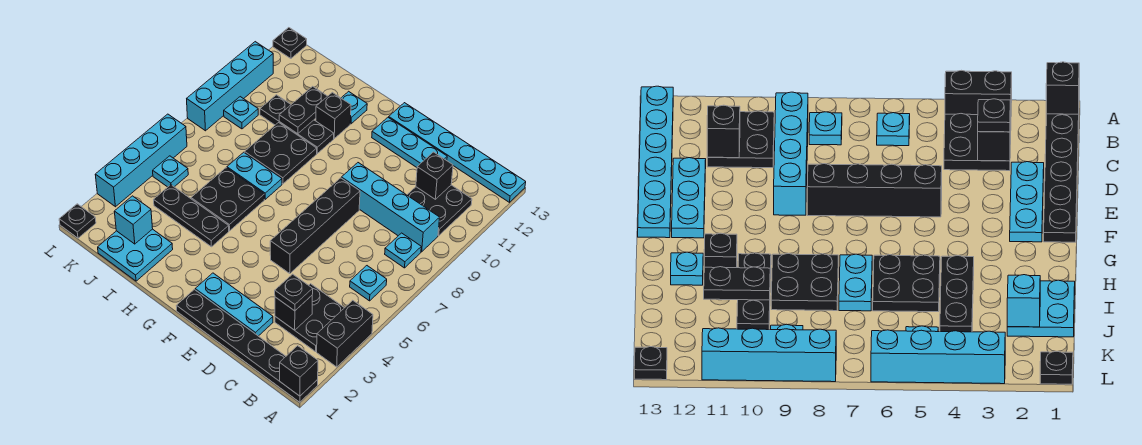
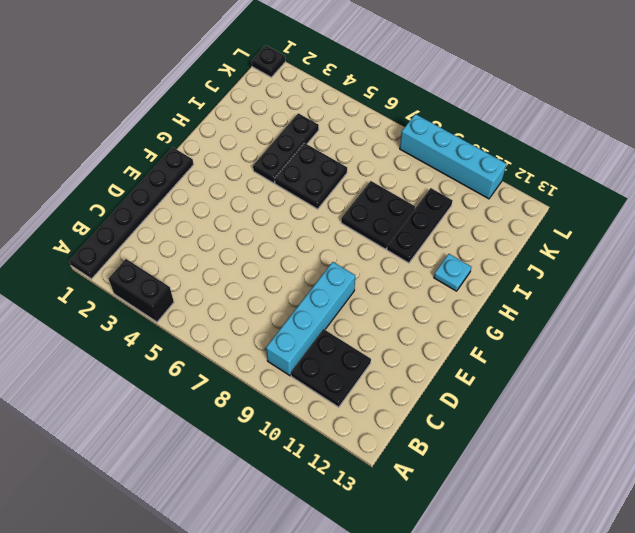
none -> cyan 1x6 plate [389,103,526,202]
none -> black 2x2 plate [275,284,344,352]
none -> cyan 1x1 plate [350,266,387,301]
none -> cyan 1x1 plate [385,233,421,268]

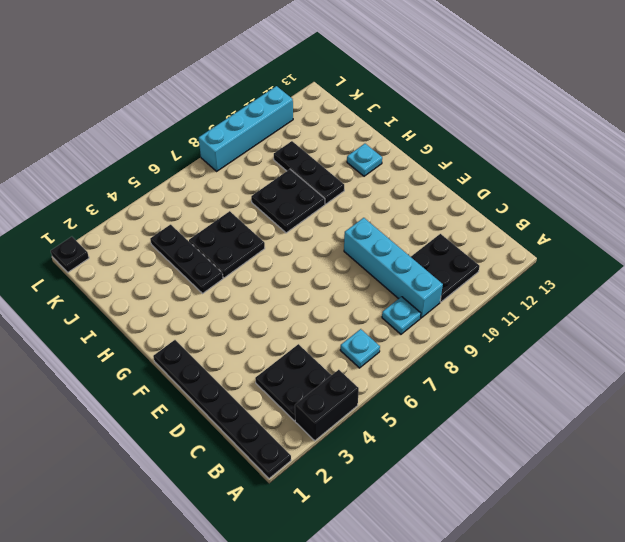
none -> cyan 1x6 plate [389,103,526,202]
none -> cyan 1x3 plate [195,273,273,336]
none -> cyan 1x3 plate [372,117,447,167]
none -> black 1x4 brick [270,178,360,273]

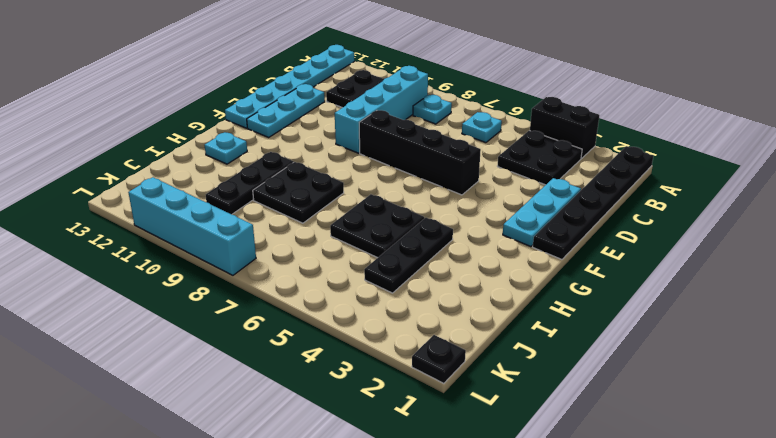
none -> cyan 1x2 plate [227,152,282,199]
none -> black 1x1 brick [316,92,351,138]
none -> cyan 2x2 plate [98,229,173,281]
none -> cyan 1x1 plate [153,156,188,187]

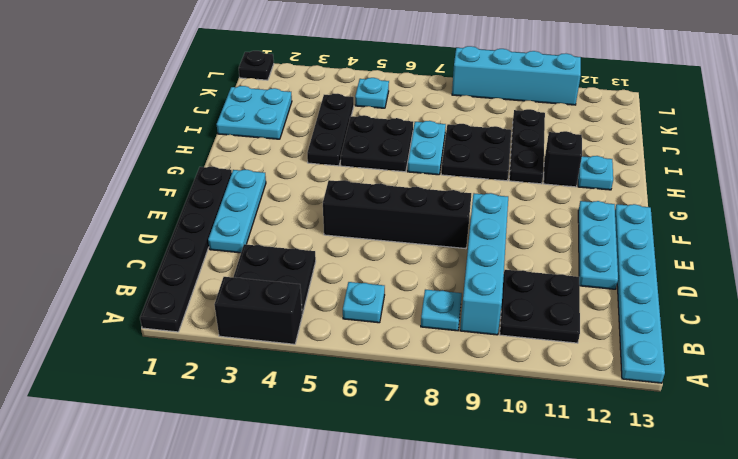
none -> cyan 1x1 plate [224,97,258,129]
none -> cyan 1x4 brick [95,114,187,207]
none -> black 1x1 plate [273,28,307,59]
none -> black 1x1 brick [280,346,318,396]

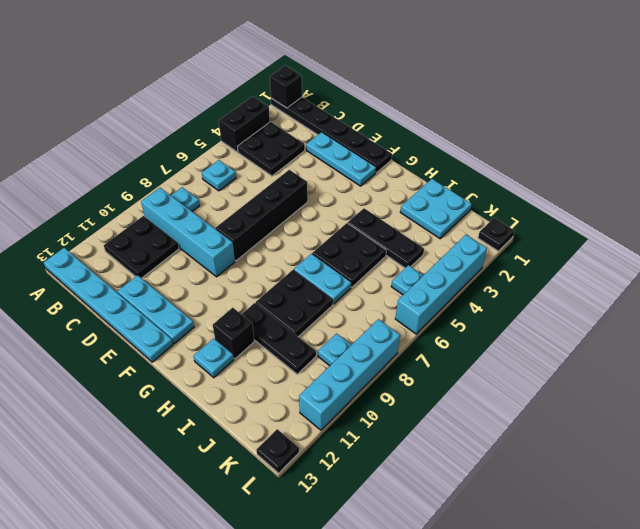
none -> black 1x1 brick [275,296,312,330]
none -> black 1x1 brick [416,152,453,199]
none -> black 1x2 plate [279,86,327,134]
none -> cyan 1x1 brick [114,196,153,244]

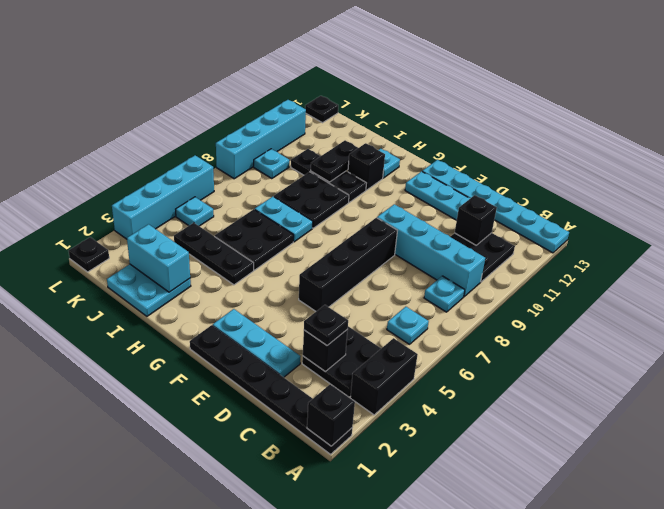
cyan 1x2 brick [127,224,190,292] -> cyan 1x1 brick [114,196,153,244]

